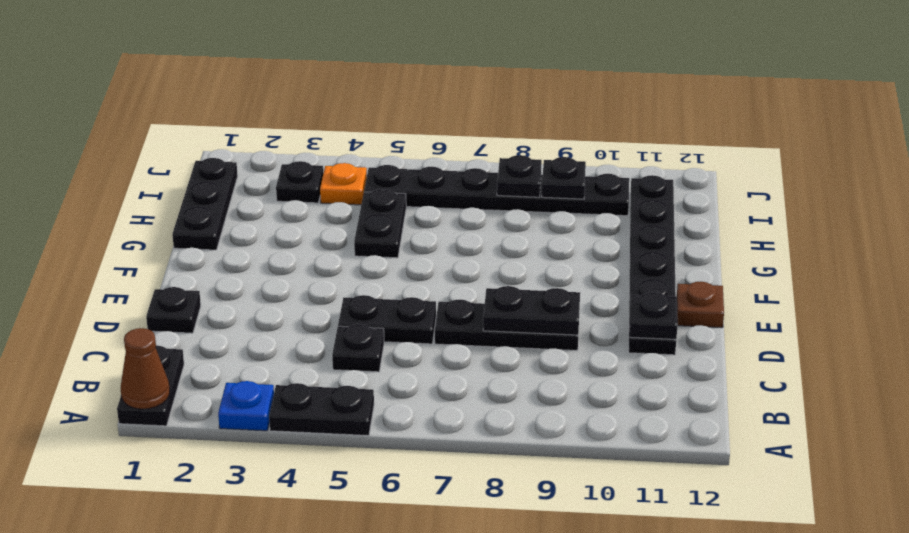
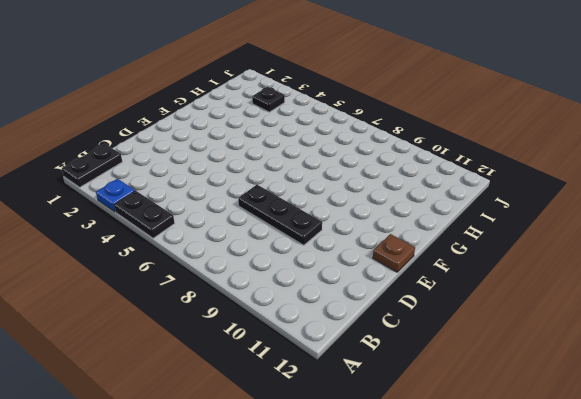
none -> black 1x1 plate [332,324,384,372]
none -> black 1x1 plate [146,287,201,333]
none -> black 1x2 plate [338,295,436,344]

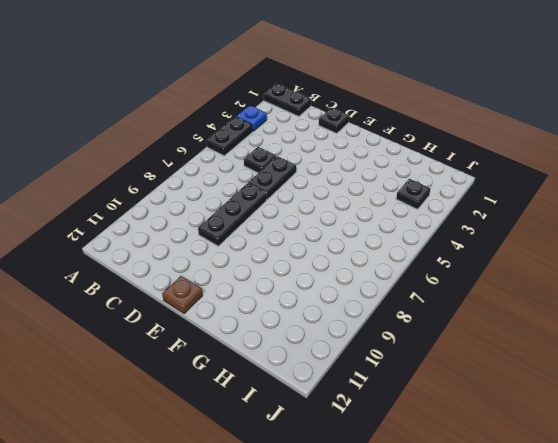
none -> black 1x6 plate [629,175,676,355]
none -> black 1x3 plate [172,158,238,250]
none -> black 1x2 plate [354,189,406,258]

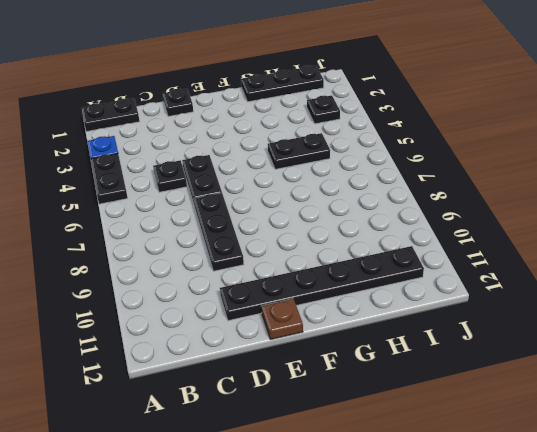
none -> orange 1x1 plate [320,163,367,205]
none -> black 1x6 plate [364,165,629,216]
none -> brown 1x1 cone [121,328,170,409]

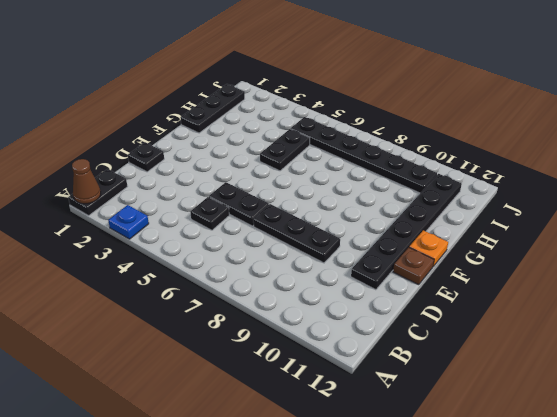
orange 1x1 plate [409,230,448,266] -> orange 1x1 plate moved to [320,163,367,205]
none -> black 1x2 plate [269,383,374,436]
none -> black 1x1 plate [276,161,323,203]
none -> black 1x2 plate [483,286,580,335]

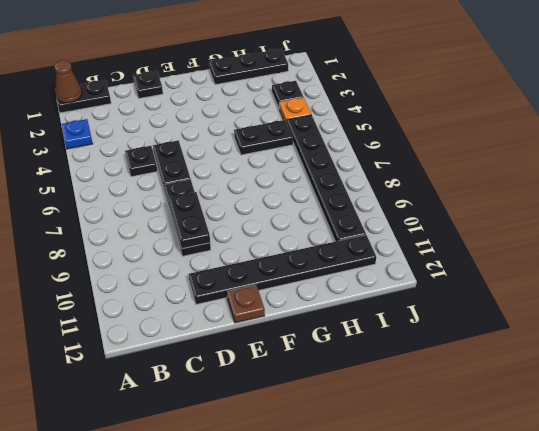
none -> black 1x2 plate [269,383,374,436]
none -> black 1x1 plate [630,292,678,339]
none -> black 1x1 plate [497,155,542,197]

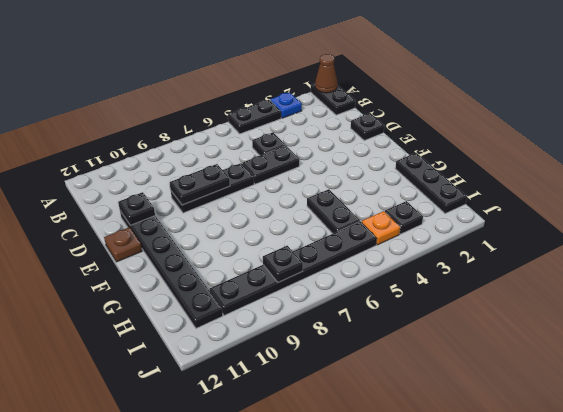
none -> black 1x1 plate [542,157,586,199]

